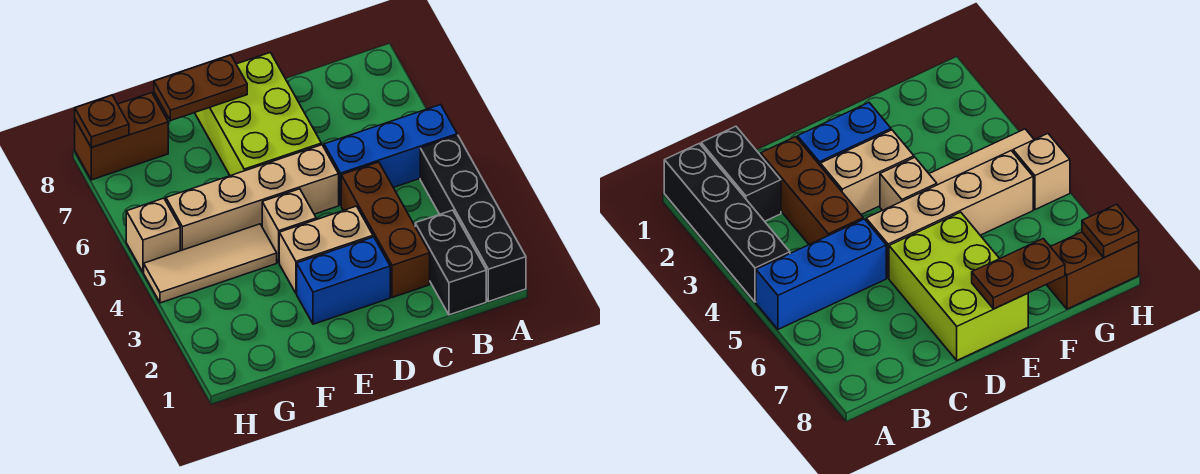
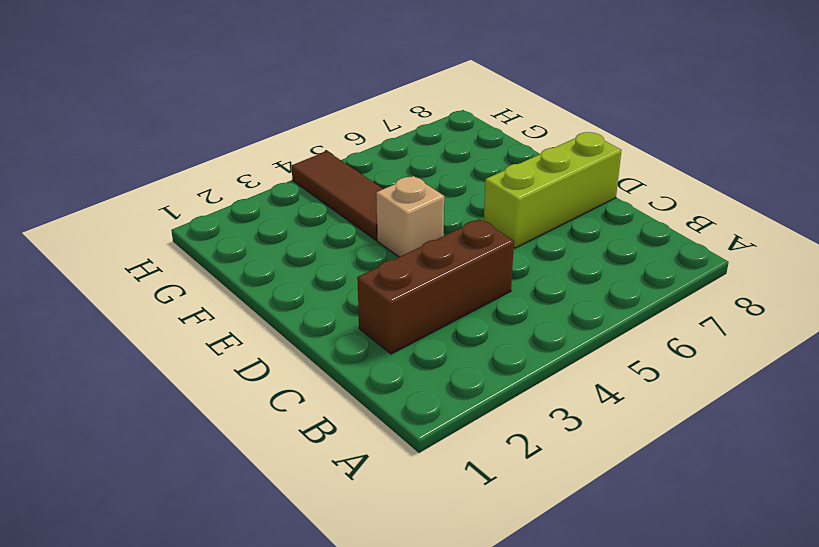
lime 1x3 brick [484,132,621,248] -> lime 2x3 brick [195,52,321,176]
brown 1x3 tile [292,151,383,240] -> tan 1x3 tile [144,224,277,303]
none -> black 1x4 brick [420,135,526,301]
none -> blue 1x3 brick [324,105,457,205]
none -> black 1x2 brick [415,210,486,315]

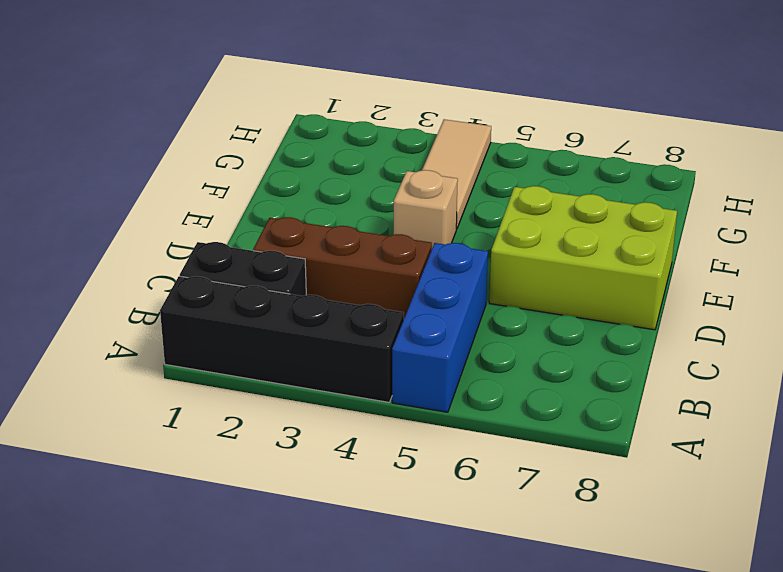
none -> blue 1x2 brick [297,237,390,324]
none -> tan 1x2 brick [279,206,373,293]
none -> tan 1x4 brick [166,145,339,251]

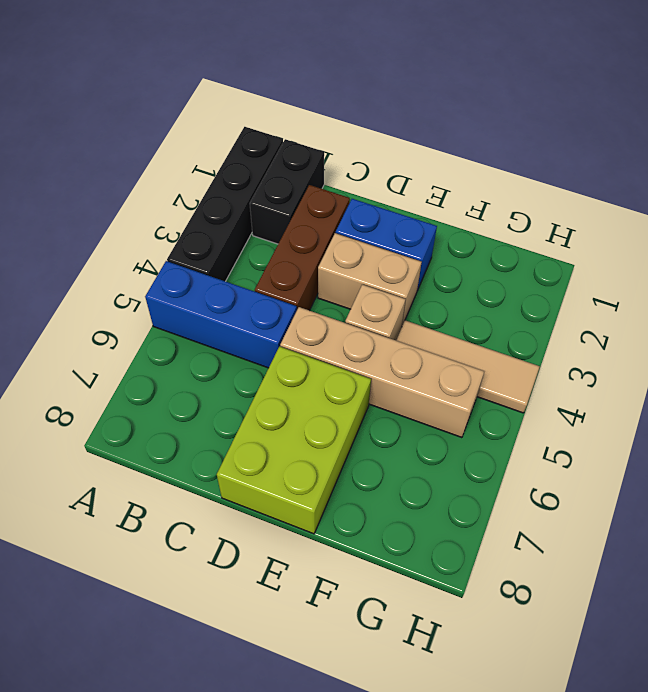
none -> brown 1x2 brick [75,93,168,180]
none -> tan 1x1 brick [126,198,180,272]
none -> brown 1x2 plate [154,55,247,121]

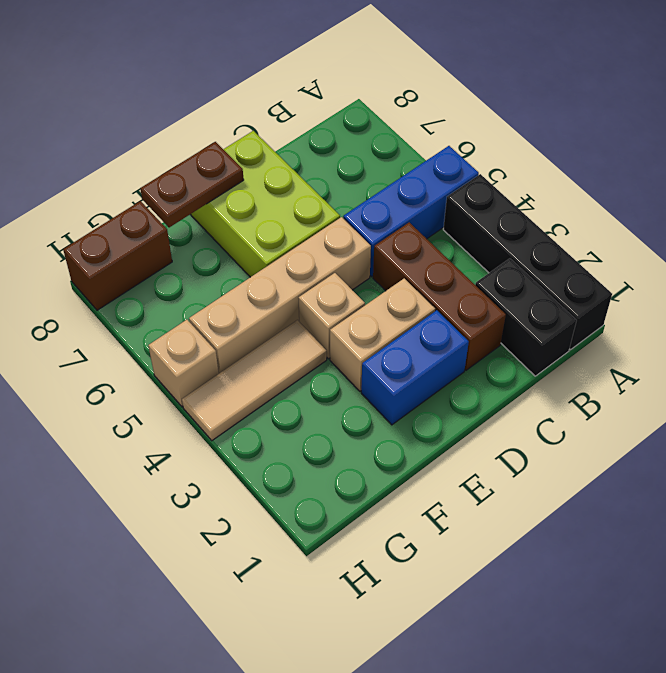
none -> brown 1x1 plate [75,95,129,147]

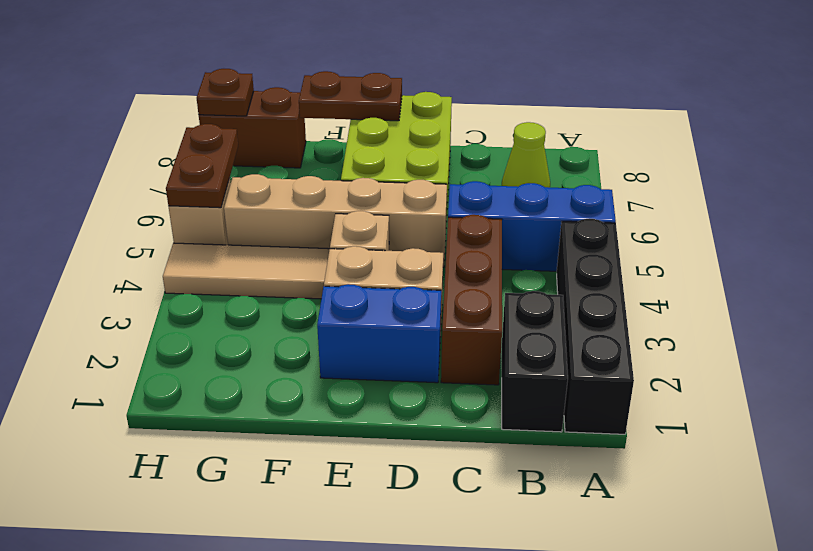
lime 1x1 cone [502,122,550,188] -> none
brown 1x2 plate [166,124,238,208] -> none

